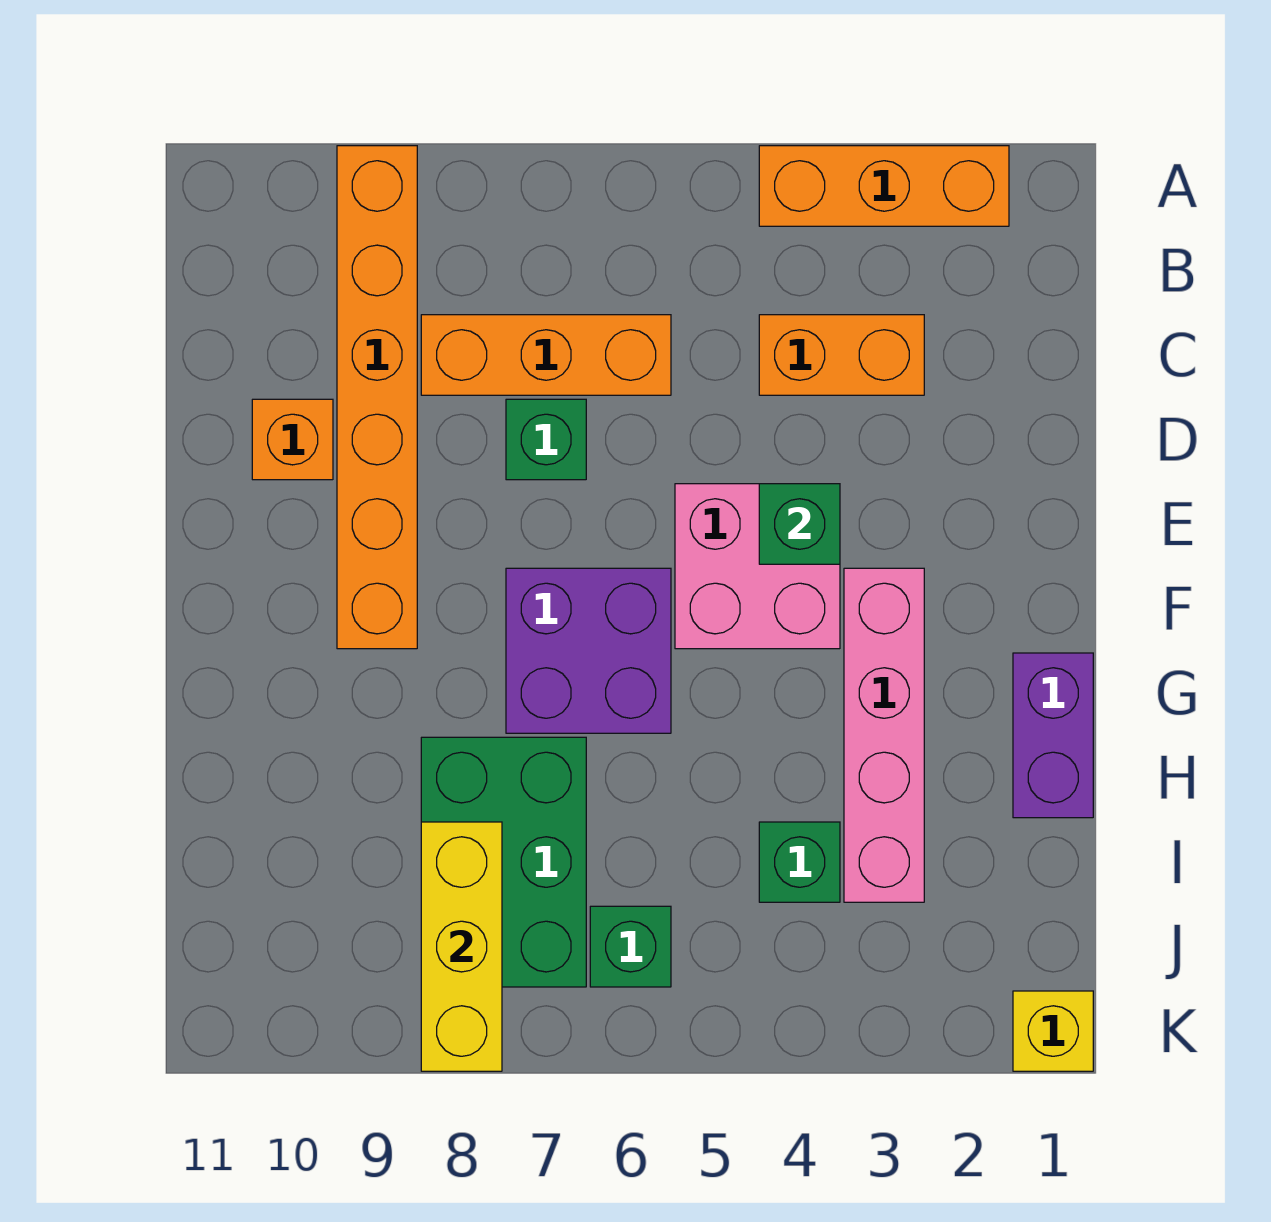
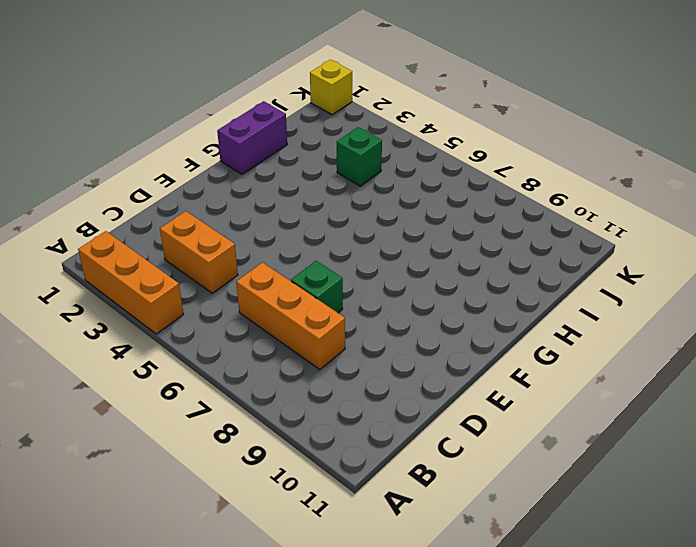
none -> orange 1x6 brick [337,146,417,649]
none -> orange 1x1 brick [252,399,333,480]
none -> pink 2x2 brick [675,484,840,649]

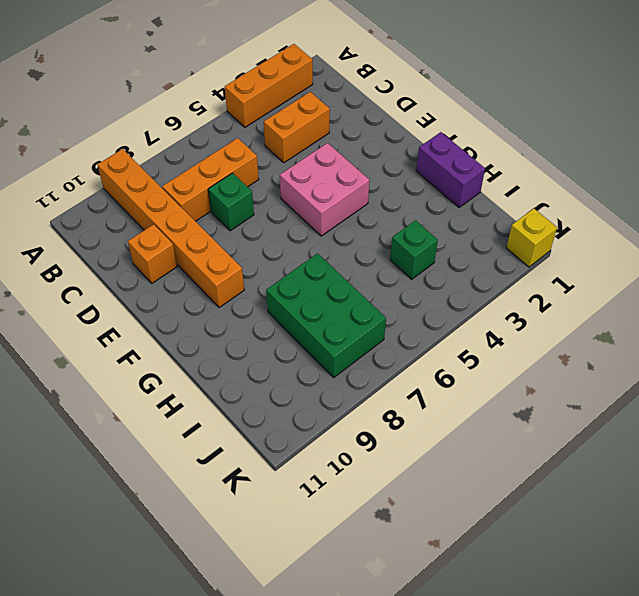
none -> pink 1x4 brick [844,568,924,902]
none -> purple 2x2 brick [506,568,671,733]
none -> green 1x1 brick [590,906,671,987]

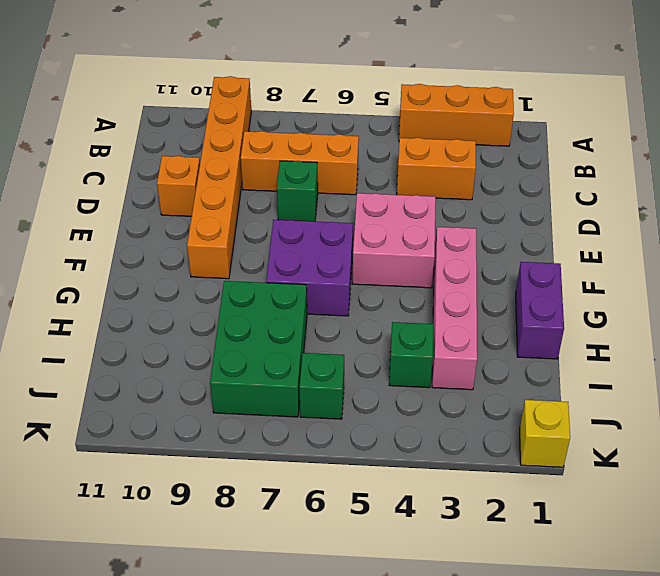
none -> green 1x1 brick [759,484,840,564]
none -> yellow 1x3 brick [421,822,502,1071]

